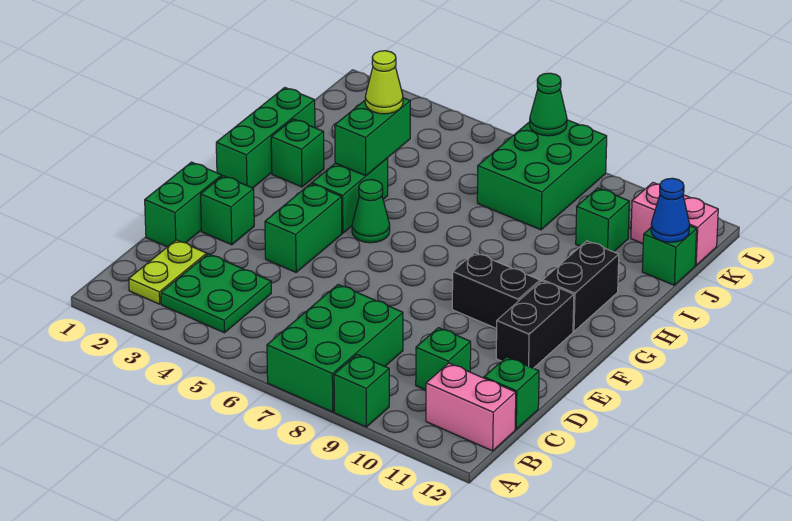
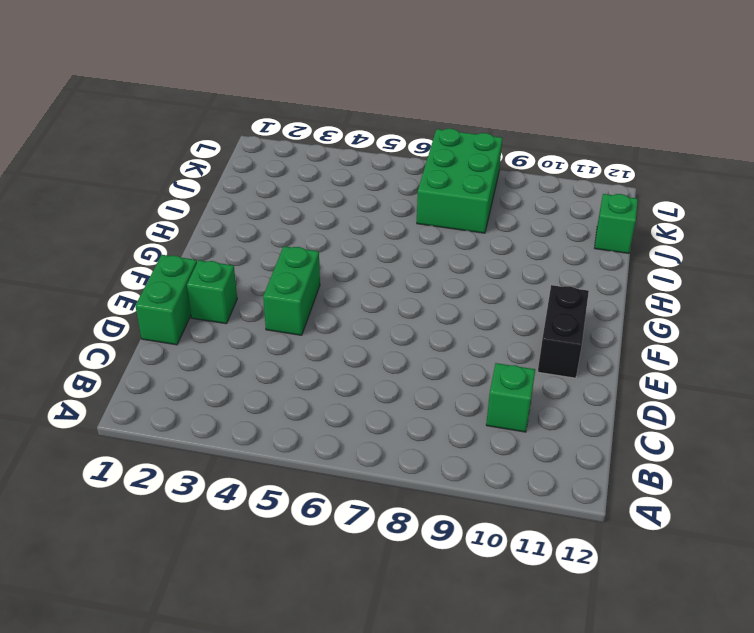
none -> green 2x3 brick [267,284,403,412]
none -> green 1x1 brick [334,355,389,427]
none -> lime 1x2 plate [129,240,207,304]

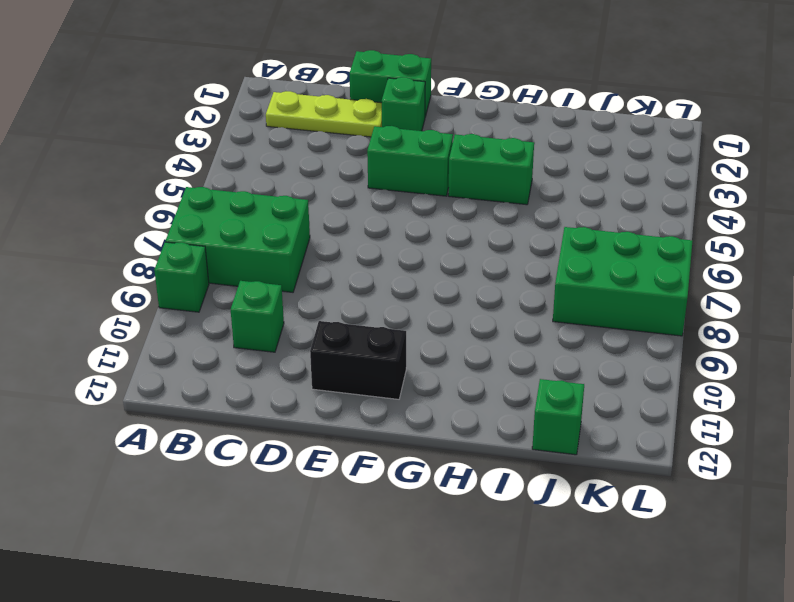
lime 1x3 plate [266,91,382,137] -> lime 1x2 plate [129,240,207,304]
none -> green 2x2 plate [161,254,271,333]
none -> pink 1x2 brick [426,363,516,451]
none -> green 1x1 brick [484,357,539,429]

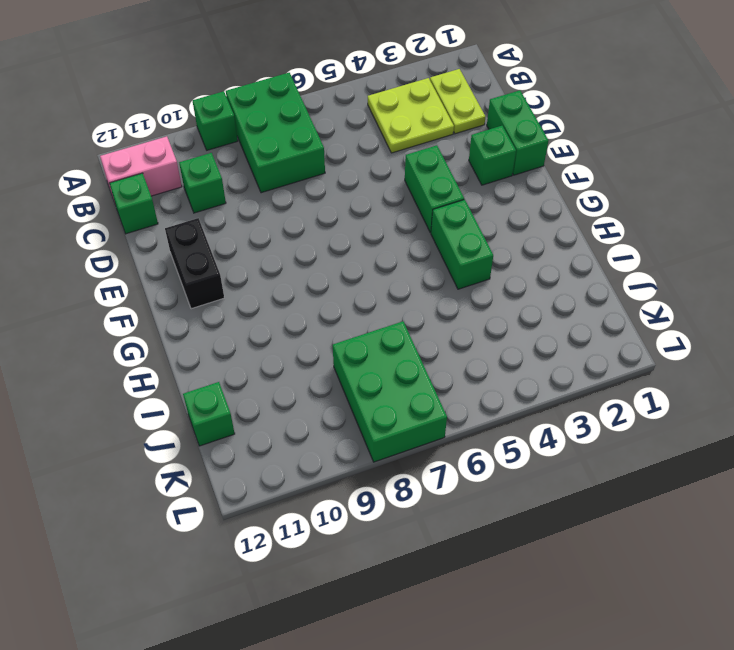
lime 2x2 plate [368,78,454,153] -> green 2x2 plate [161,254,271,333]
none -> black 1x2 brick [452,253,540,329]
none -> green 1x3 brick [216,88,315,188]
none -> green 1x1 cone [352,180,390,243]

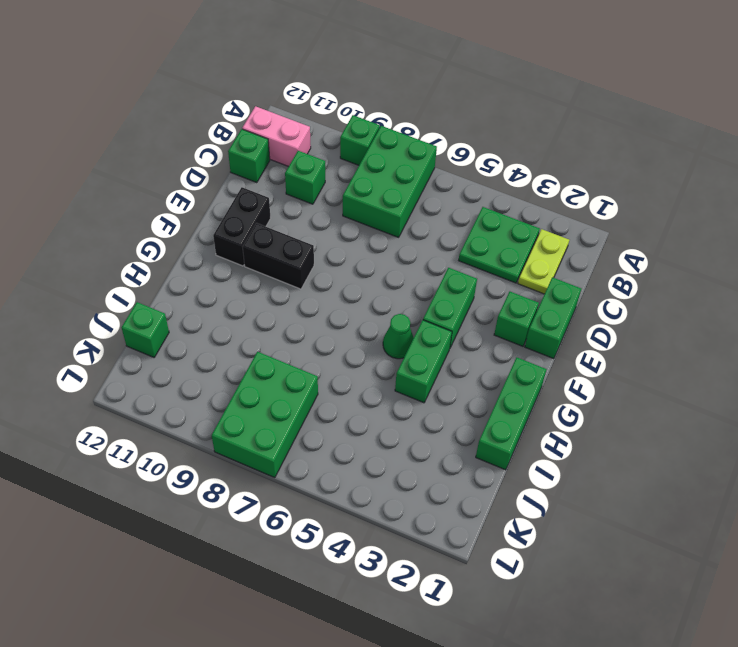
none -> black 1x2 brick [543,241,619,331]
none -> green 1x1 brick [271,119,324,187]
none -> green 1x1 brick [576,188,629,252]

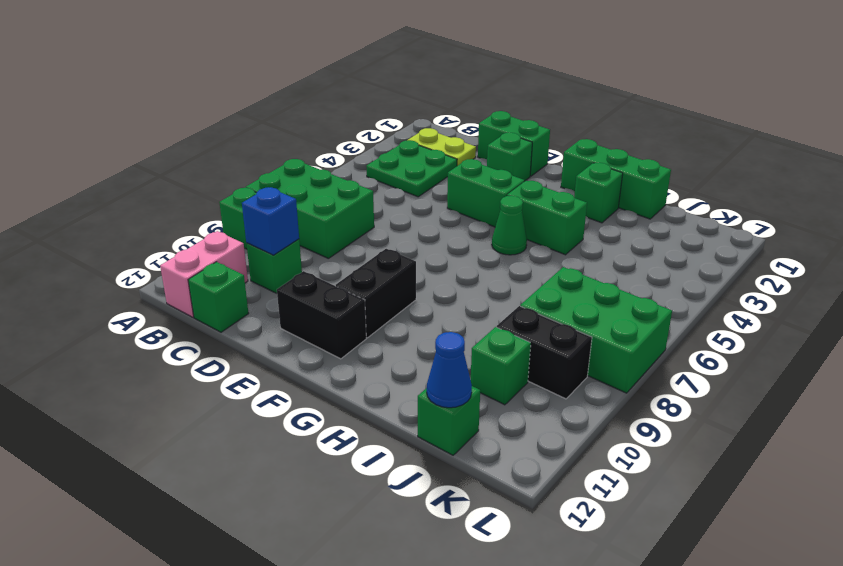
blue 1x1 brick [242,187,299,255] -> none
black 1x2 brick [497,306,592,399] -> black 1x2 brick moved to [543,241,619,331]
none -> pink 1x2 brick [631,183,718,265]
none -> green 1x2 brick [335,98,410,176]
none -> green 1x1 cone [530,73,567,136]

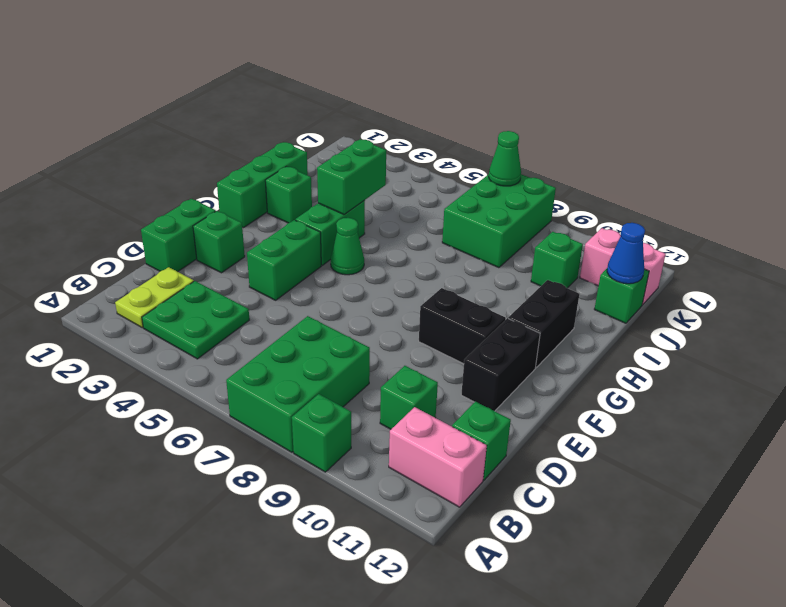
none -> lime 1x1 cone [365,51,403,114]

